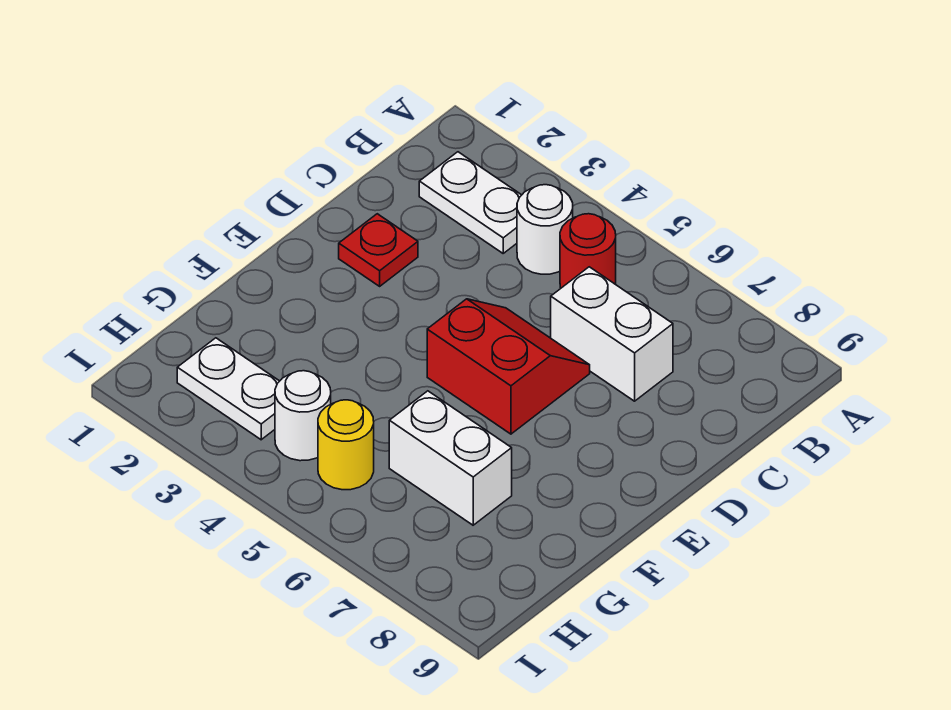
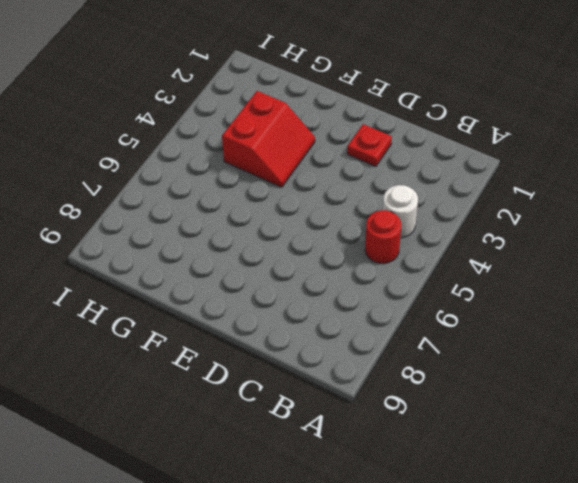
red 2x2 slope [222,91,315,187] -> red 2x2 slope moved to [427,299,590,434]
none -> white 1x2 plate [419,152,521,253]
none -> white 1x2 brick [551,267,673,401]

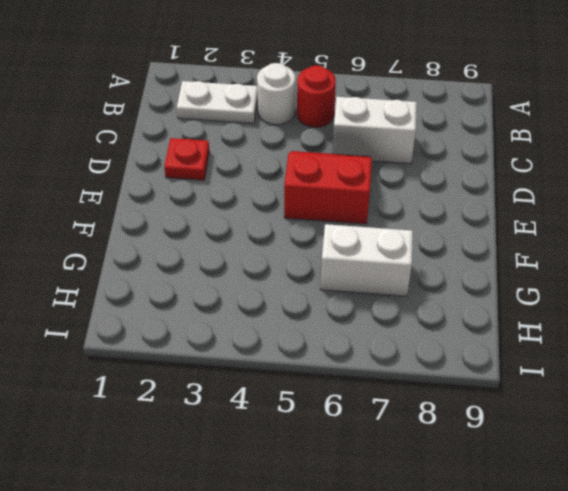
none -> white 1x2 plate [177,338,279,440]
none -> white 1x1 round brick [275,371,331,461]

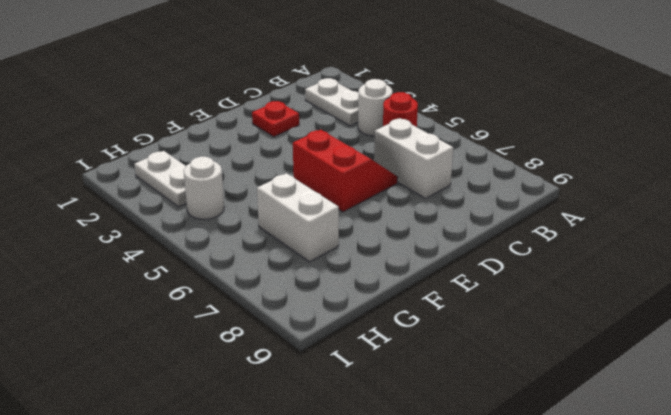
none -> yellow 1x1 round brick [318,400,374,490]

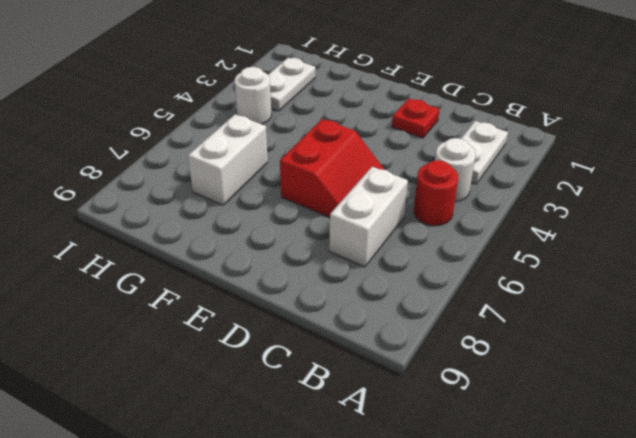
none -> yellow 1x1 round brick [318,400,374,490]

